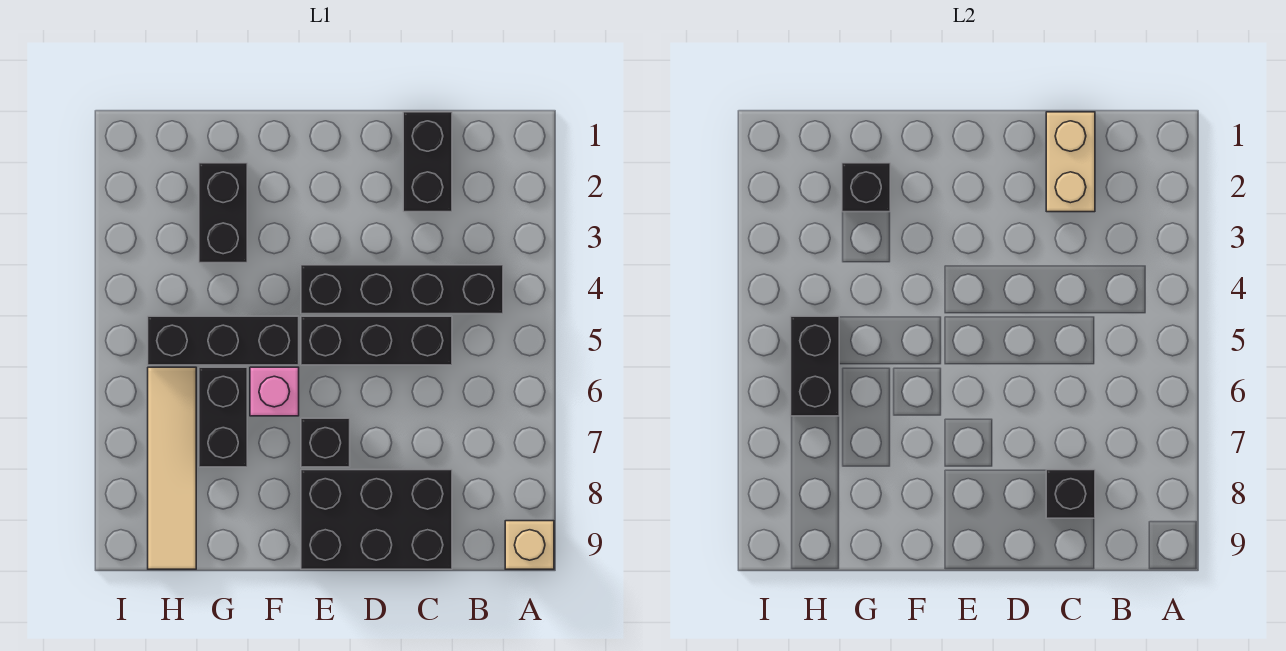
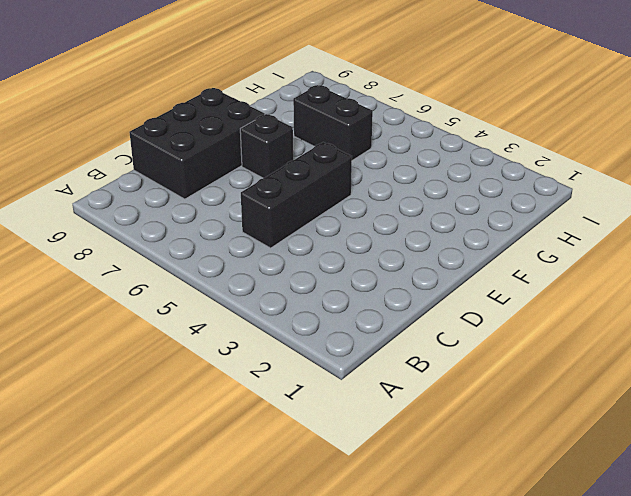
none -> tan 1x1 brick [505,521,554,569]
none -> black 1x4 brick [301,265,503,314]
none -> black 1x2 brick [403,112,452,212]

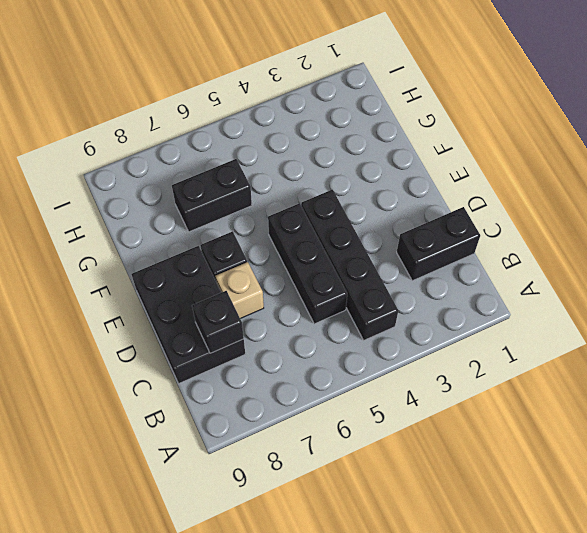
tan 1x1 brick [215,262,264,319] -> tan 1x1 brick moved to [505,521,554,569]
none -> black 1x3 brick [148,316,299,365]
none -> pink 1x1 brick [250,367,299,416]
none -> black 1x2 brick [199,163,247,263]

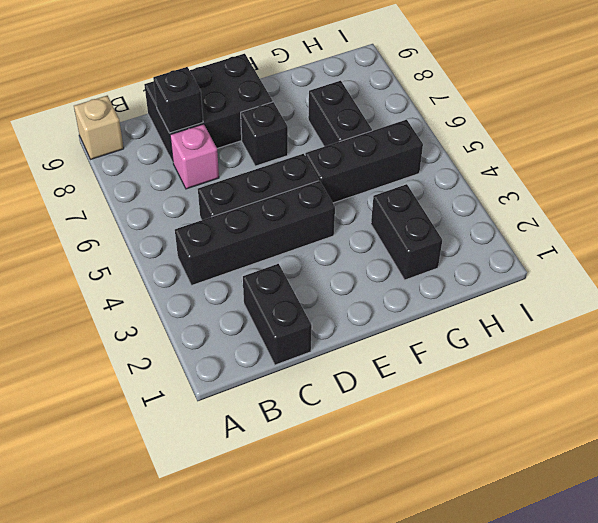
pink 1x1 brick [170,124,219,189] -> pink 1x1 brick moved to [250,367,299,416]
none -> tan 1x4 tile [148,367,196,569]
none -> tan 1x2 brick [1046,112,1095,212]
none -> black 1x1 brick [842,163,890,212]

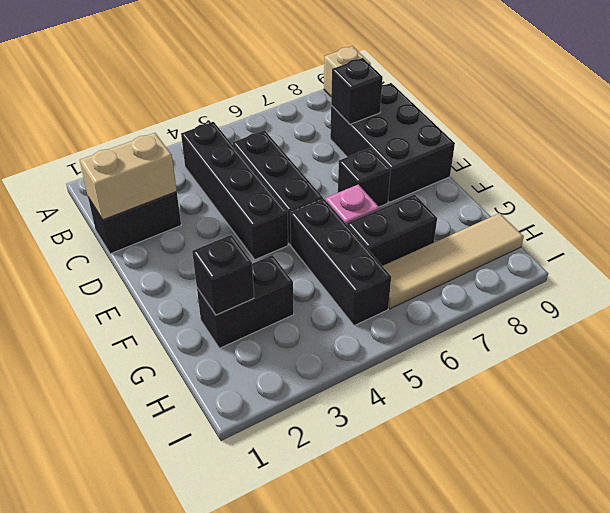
none -> black 1x2 brick [791,316,839,416]

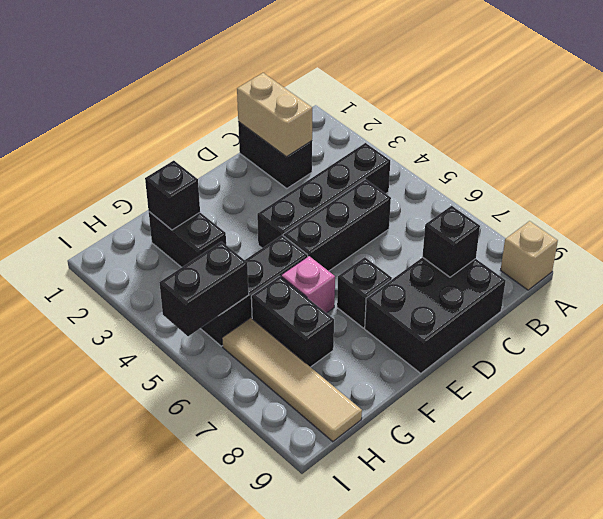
black 1x2 brick [159,242,249,336] -> black 1x2 brick turned to [791,316,839,416]

